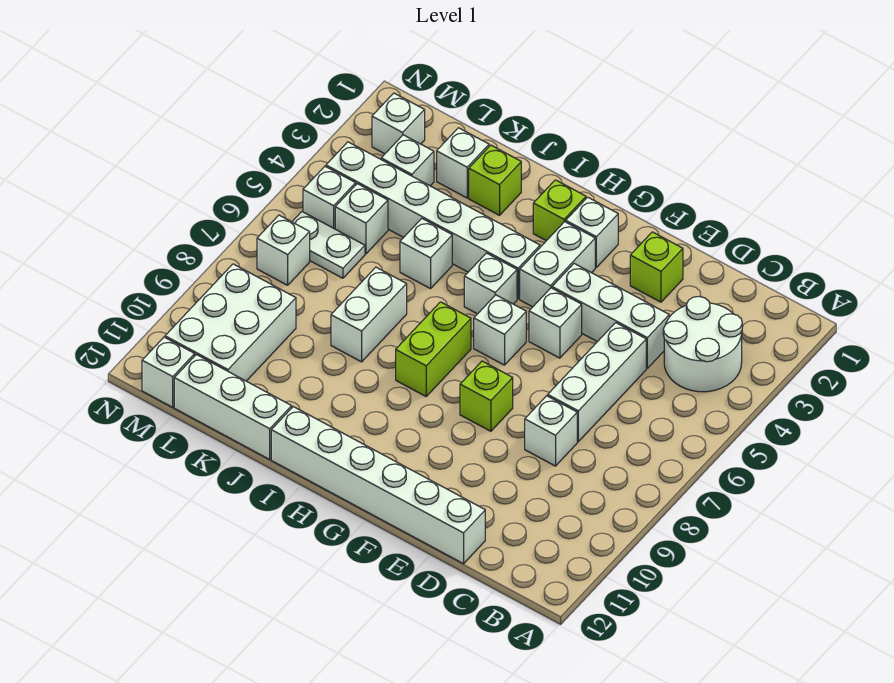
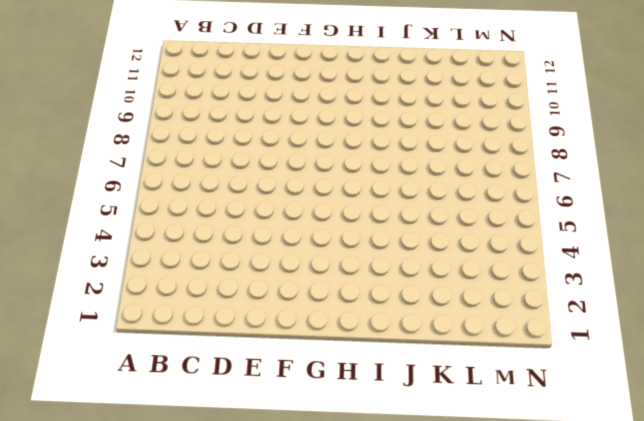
none -> white 2x2 round brick [663,296,742,392]
none -> white 1x3 brick [552,264,669,368]
none -> white 1x3 brick [548,323,646,442]

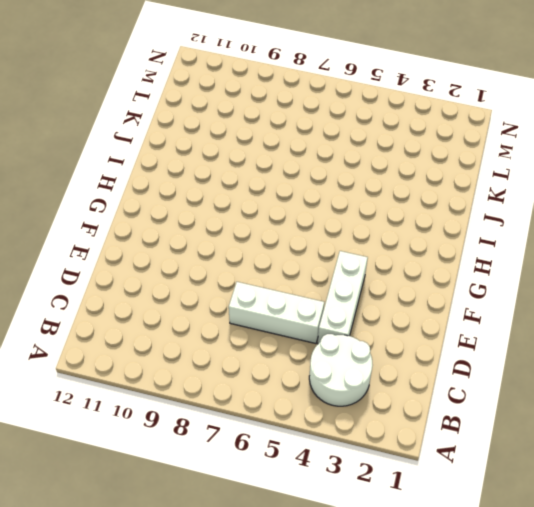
none -> white 1x1 brick [525,396,577,466]
none -> white 1x6 brick [271,407,485,564]
none -> lime 1x1 brick [630,232,683,302]

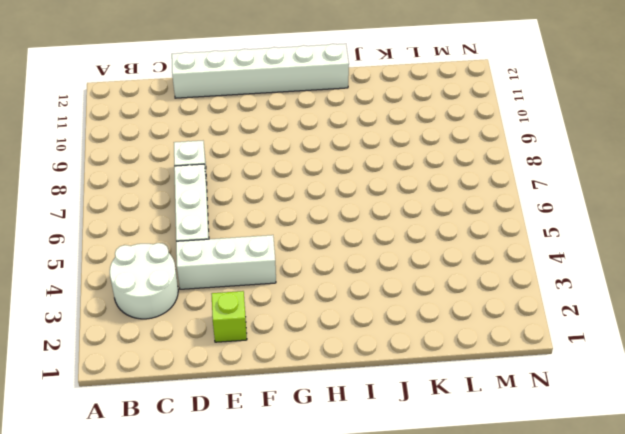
none -> white 1x1 brick [529,288,582,358]
none -> lime 1x1 brick [460,361,513,431]
none -> white 1x1 brick [566,197,618,267]

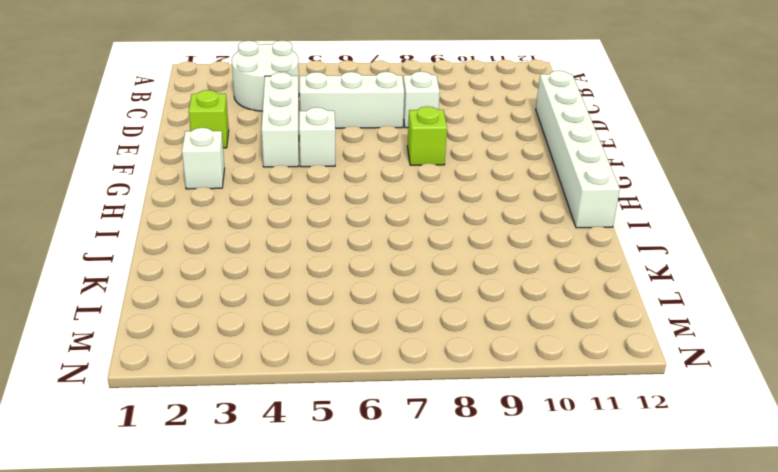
none -> white 1x2 brick [520,222,595,307]
none -> white 1x1 brick [474,295,526,365]
none -> lime 1x1 brick [533,180,586,241]

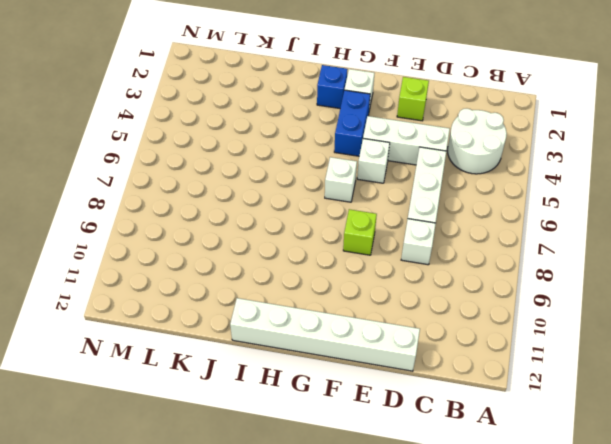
blue 1x2 brick [334,90,370,156] -> white 1x2 brick [520,222,595,307]
blue 1x1 brick [317,65,348,108] -> lime 1x1 brick [533,180,586,241]
none -> white 1x6 brick [326,142,540,299]
none -> white 1x1 brick [464,253,517,314]
none -> lime 1x2 brick [396,302,471,396]

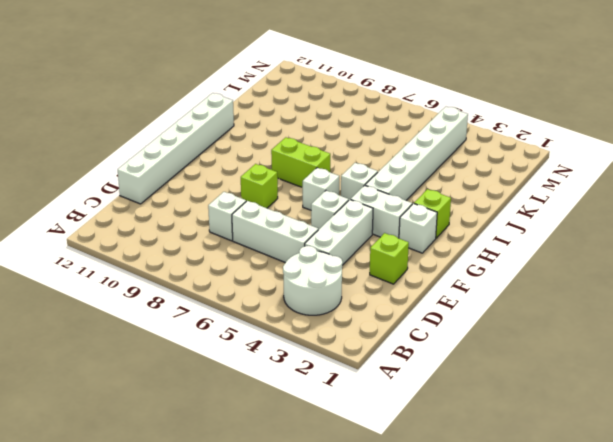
none -> lime 1x1 brick [469,145,521,215]
none -> white 1x1 brick [400,219,452,289]
none -> white 1x2 brick [331,267,407,362]

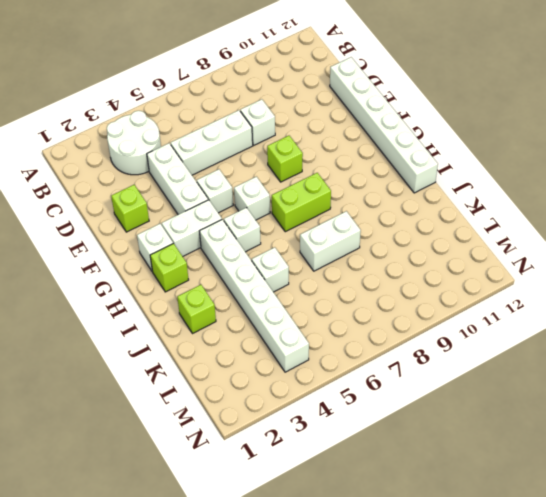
none -> white 1x3 brick [174,354,292,459]
none -> white 1x1 brick [437,128,489,198]
none -> white 1x1 brick [381,135,434,186]

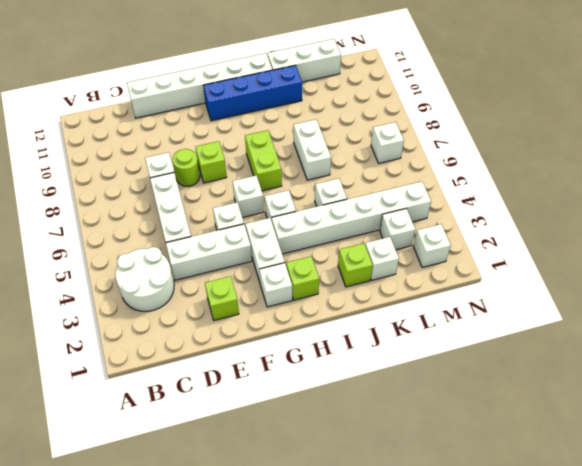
lime 1x1 round brick [173,149,200,186] -> none
blue 1x4 brick [203,65,302,121] -> none
none -> white 1x1 brick [335,184,388,254]
none -> white 1x2 plate [292,212,365,278]
none -> white 2x3 brick [165,264,296,381]

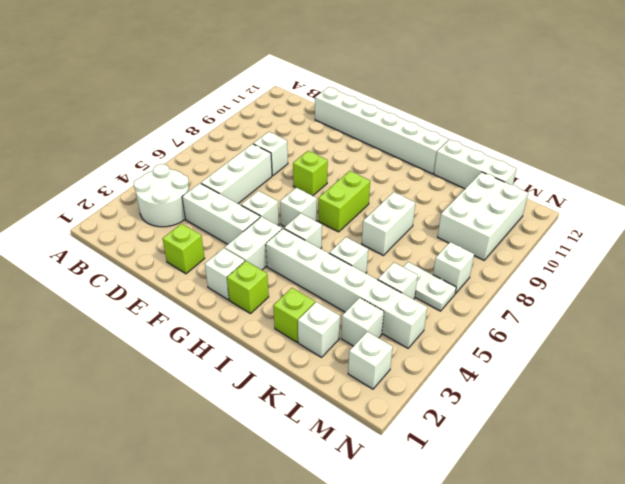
none -> white 1x1 brick [303,166,356,229]
none -> white 1x1 brick [142,337,195,407]

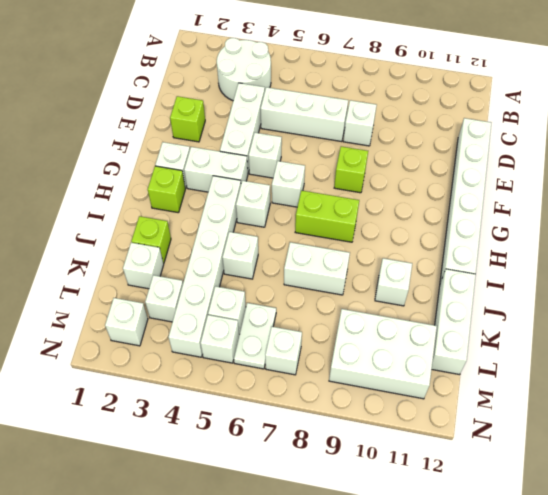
white 1x1 brick [375,258,412,306] -> white 1x1 brick moved to [142,337,195,407]

